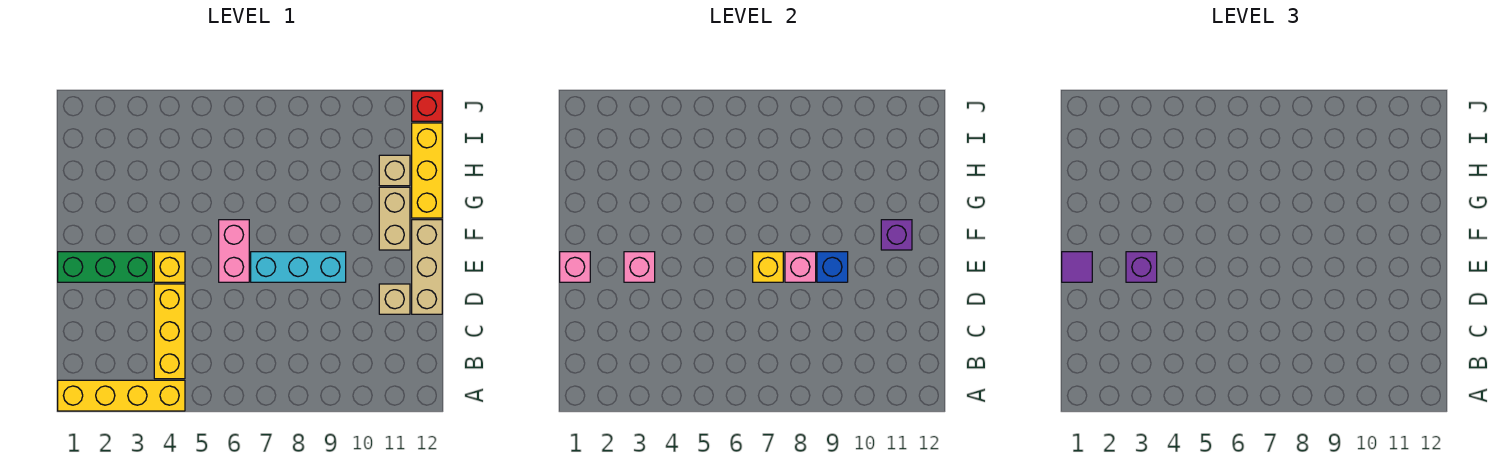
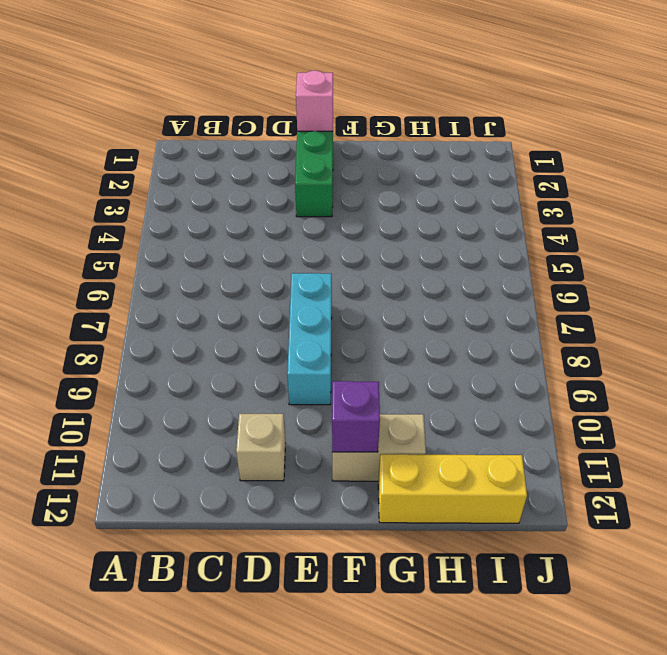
none -> yellow 1x4 brick [58,380,185,411]
none -> yellow 1x3 brick [154,284,185,379]
none -> tan 1x3 brick [412,220,442,314]

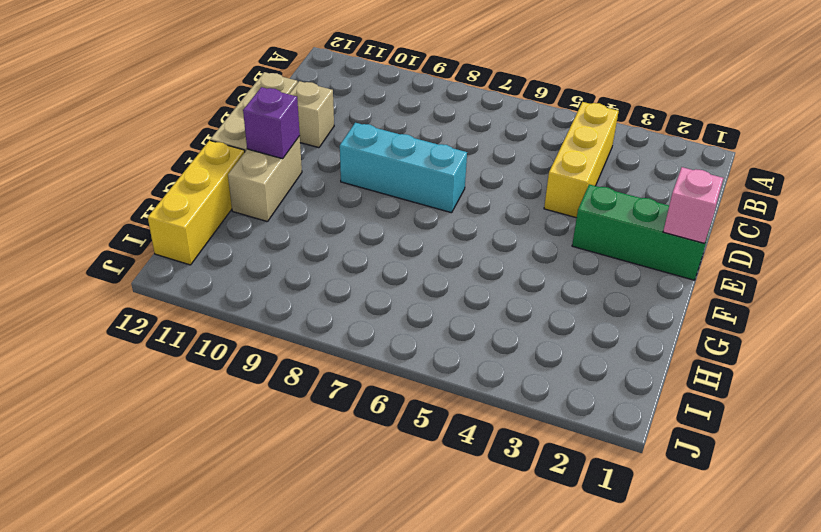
none -> yellow 1x4 brick [58,380,185,411]
none -> yellow 1x1 brick [154,252,185,282]
none -> pink 1x2 brick [219,220,249,282]

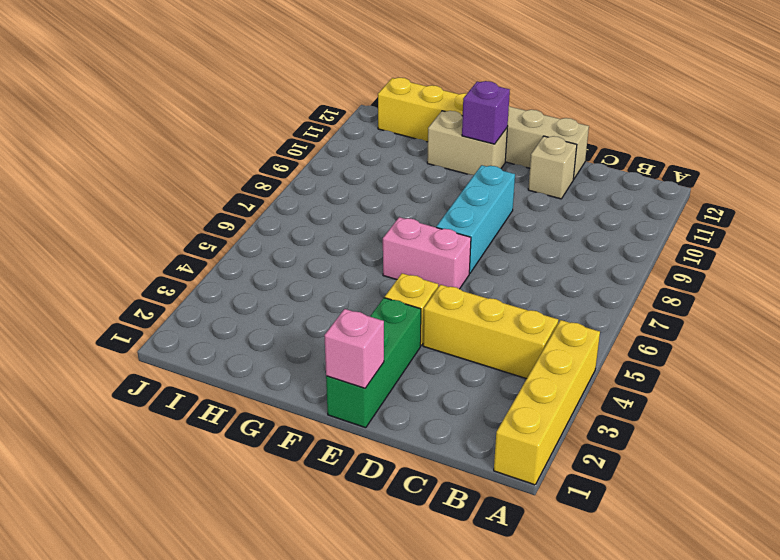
none -> tan 1x1 brick [379,155,410,186]
none -> red 1x1 brick [412,91,442,121]
none -> pink 1x1 brick [624,252,655,282]

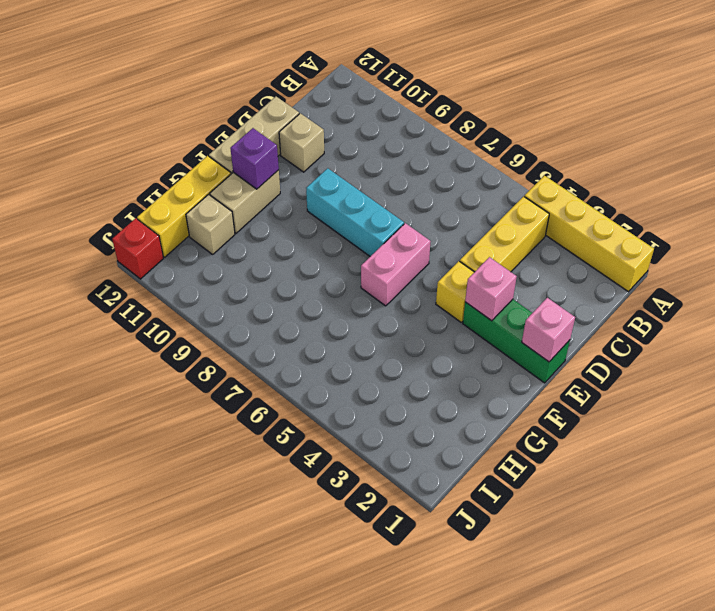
none -> yellow 1x1 brick [753,252,783,282]
none -> pink 1x1 brick [785,252,816,282]
none -> blue 1x1 brick [817,252,848,282]

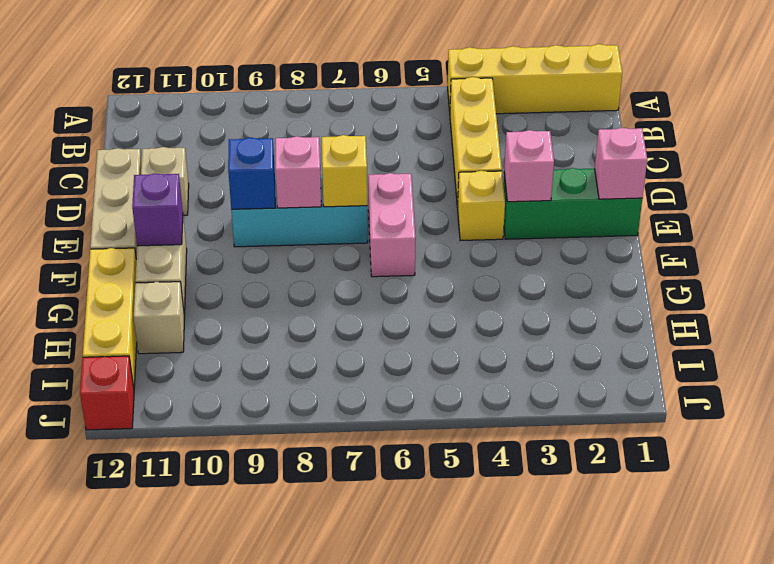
none -> purple 1x1 tile [1062,252,1092,282]
none -> purple 1x1 brick [1126,252,1157,282]

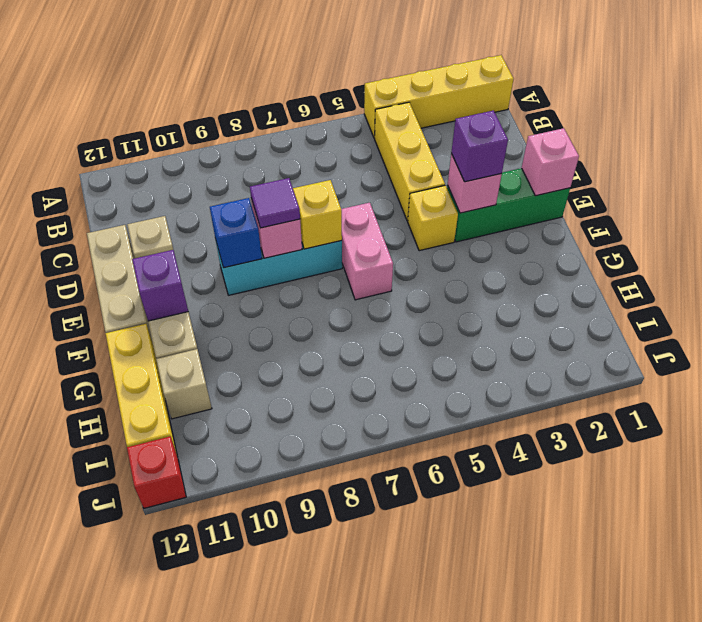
purple 1x1 tile [250,178,300,228] -> purple 1x1 tile moved to [1062,252,1092,282]

